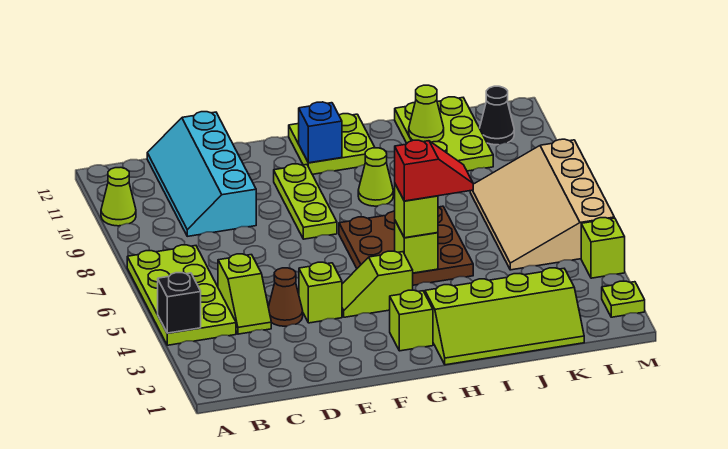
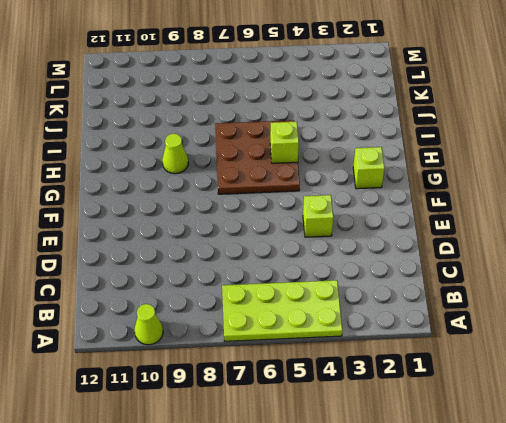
none -> lime 1x2 slope [218,254,271,334]
none -> cyan 2x4 slope [147,112,256,236]
none -> brown 1x1 cone [268,268,303,326]

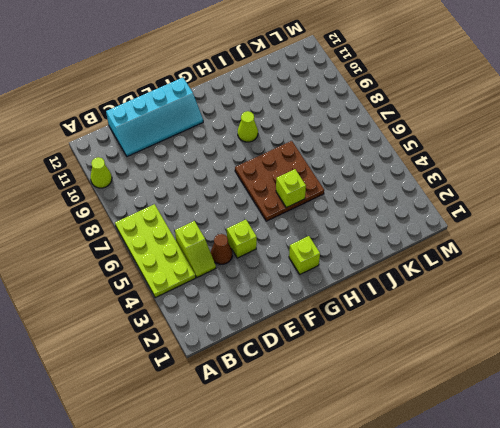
cyan 2x4 slope [106,78,203,157] -> cyan 2x4 slope turned to [147,112,256,236]
none -> lime 1x2 slope [342,251,413,317]
none -> lime 1x3 plate [274,164,337,239]
none -> lime 2x2 plate [289,114,375,174]

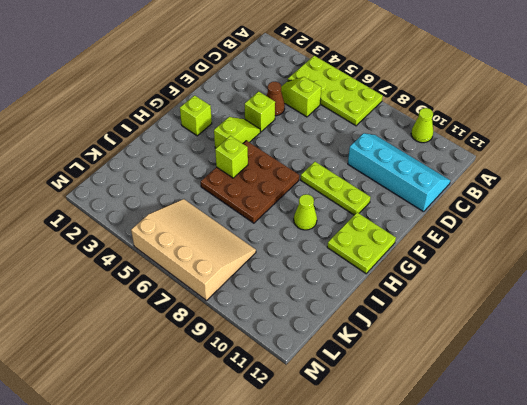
none -> lime 2x4 slope [425,268,584,365]
none -> lime 2x3 plate [395,97,493,171]
none -> black 1x1 cone [480,86,514,145]

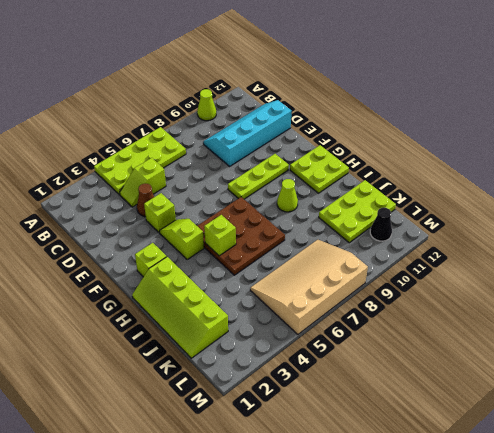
none -> lime 1x1 plate [602,281,645,317]
none -> lime 1x1 brick [581,218,625,278]
none -> black 1x1 brick [158,273,201,333]

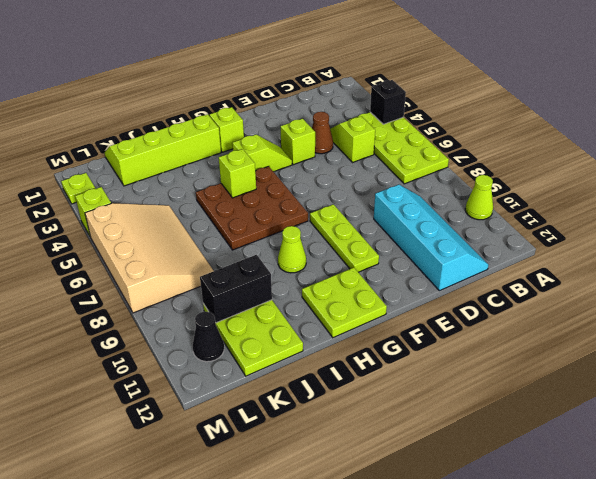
black 1x2 brick [200,255,272,323] -> none
none -> blue 1x1 brick [299,102,342,163]
none -> lime 1x1 cone [409,85,444,142]
none -> lime 1x1 brick [395,184,438,238]

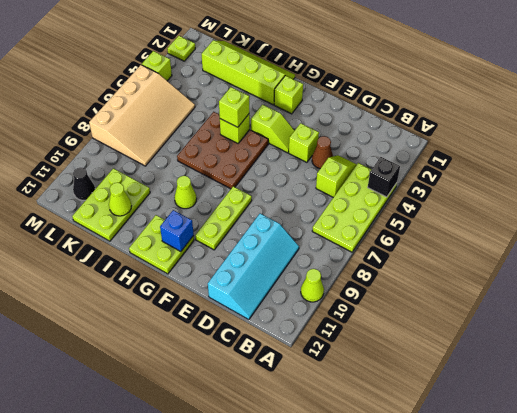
none -> red 1x2 slope [395,140,473,201]

